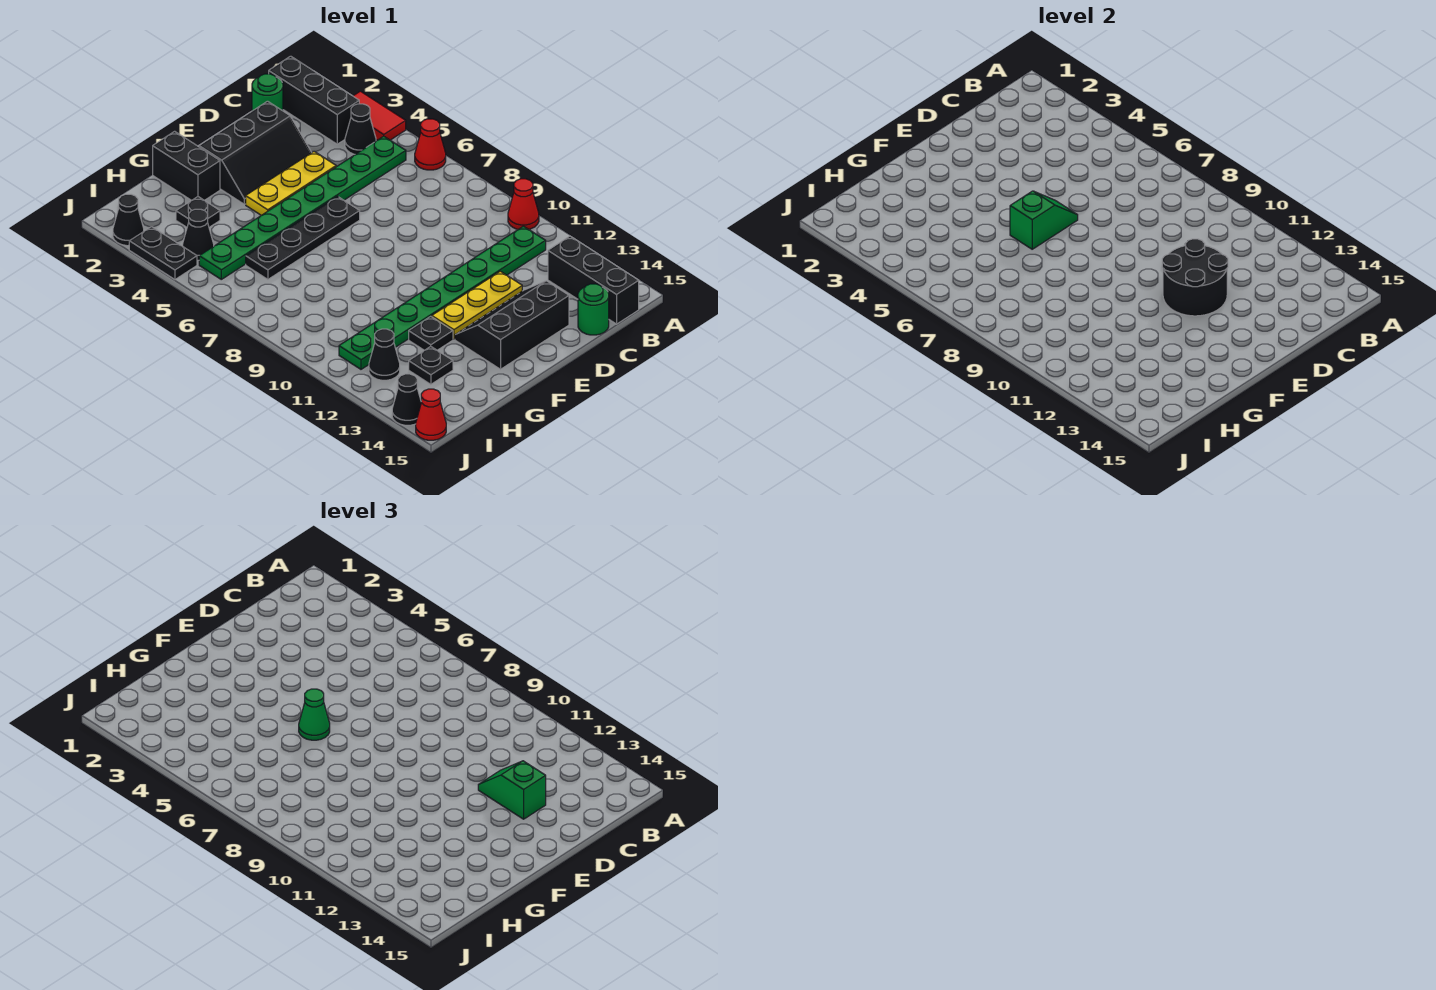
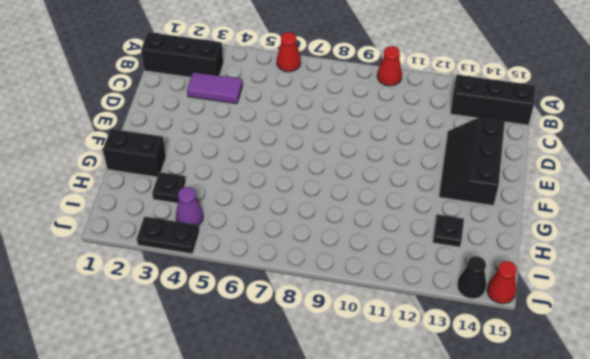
purple 1x2 tile [187,72,243,104] -> none
purple 1x1 cone [176,187,203,225] -> black 1x1 cone [183,209,214,260]
none -> red 1x2 tile [353,91,406,140]
none -> black 1x1 cone [345,104,376,154]
none -> green 1x8 plate [199,136,406,279]

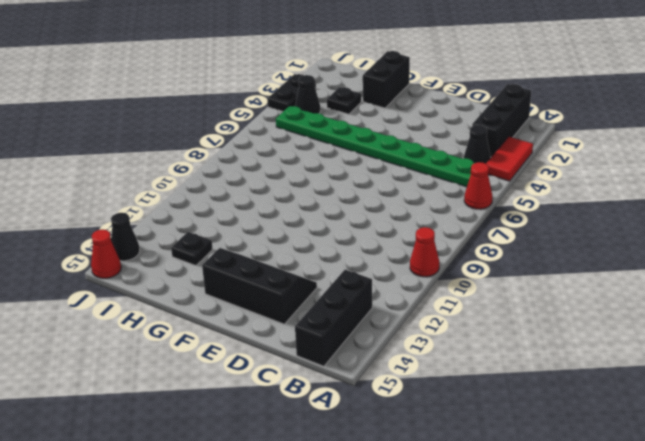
none -> green 1x8 plate [339,226,546,369]
none -> green 1x1 round brick [252,74,283,111]
none -> green 1x1 round brick [578,284,609,335]

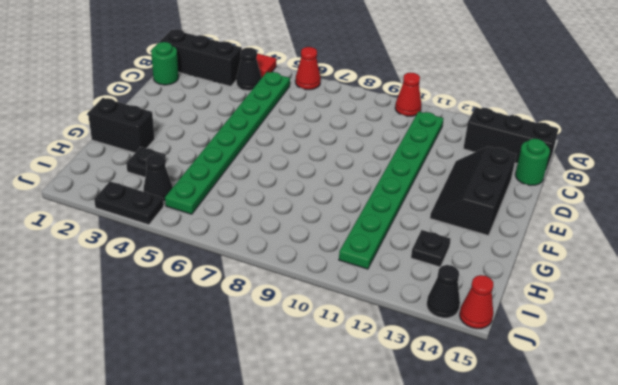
none -> black 2x3 slope [199,101,312,204]
none -> yellow 1x3 plate [246,151,337,215]
none -> yellow 1x3 plate [432,271,522,339]

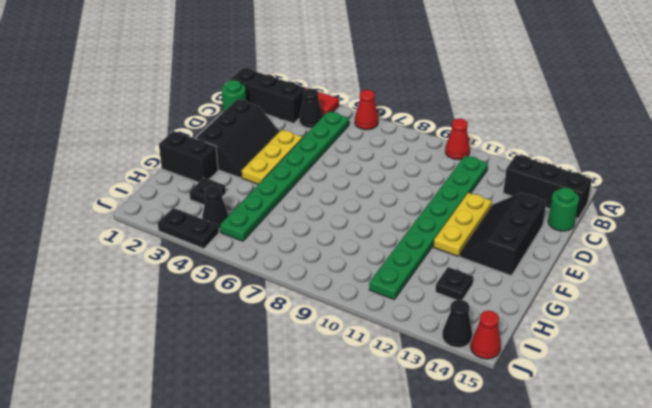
none -> black 1x4 plate [246,196,360,279]
none -> black 1x1 plate [409,316,453,350]
none -> black 1x1 cone [369,329,400,380]

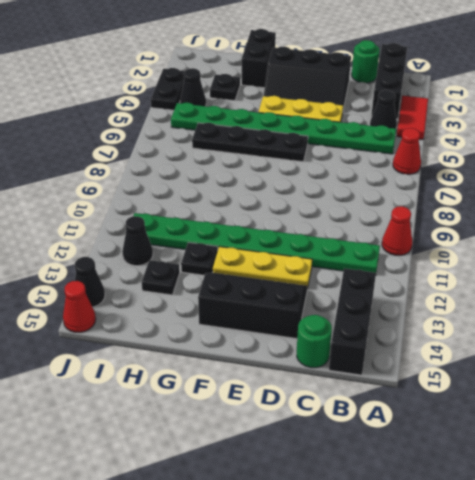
none -> black 1x1 cone [113,194,144,246]
none -> black 2x2 round brick [1162,239,1228,316]
none -> green 1x2 slope [1010,191,1078,249]

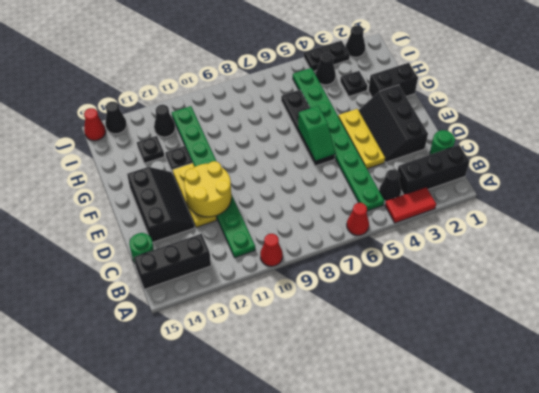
yellow 2x2 round brick [184,161,231,217] -> black 2x2 round brick [1162,239,1228,316]
none -> green 1x2 slope [478,761,546,819]
none -> green 1x1 cone [299,689,330,740]

